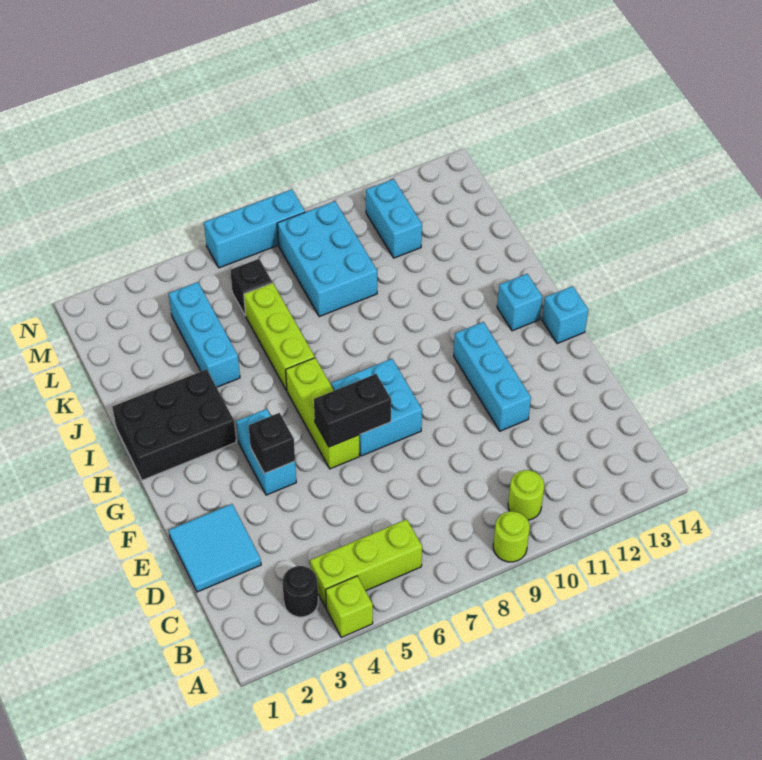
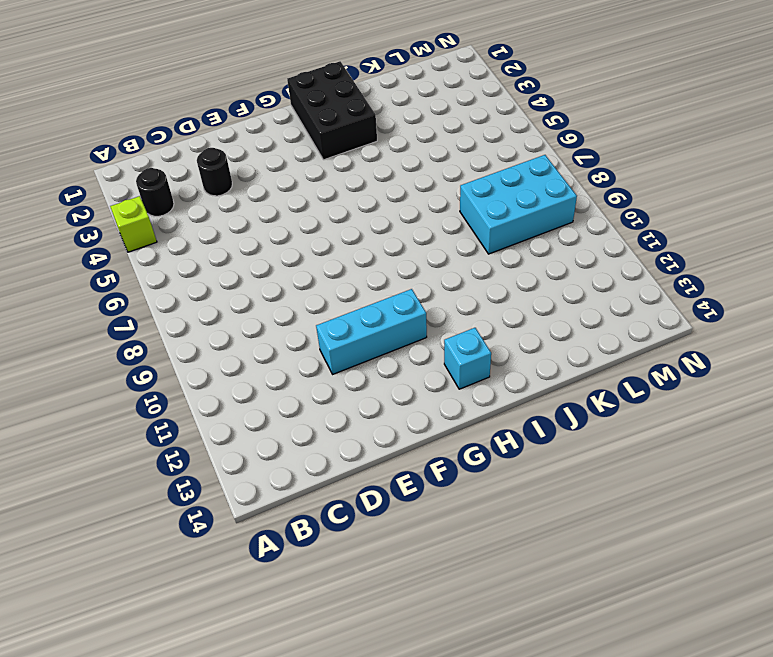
black 1x1 round brick [197,148,232,196] -> none
none -> lime 1x1 round brick [493,511,530,562]
none -> lime 1x3 brick [310,519,422,608]
none -> lime 1x1 round brick [508,470,544,520]

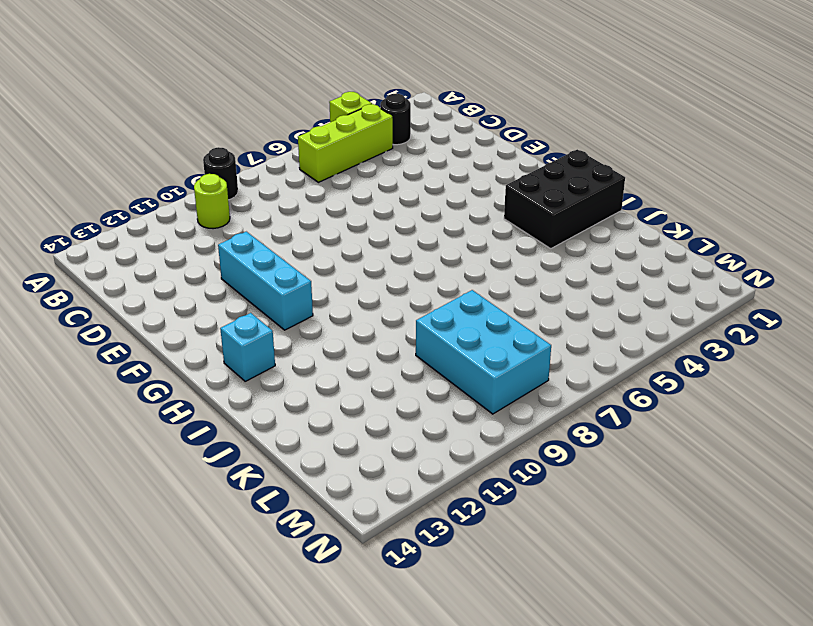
black 1x1 round brick [203,147,238,200] -> lime 1x1 round brick [493,511,530,562]
none -> cyan 2x2 tile [169,504,261,592]
none -> cyan 1x2 brick [236,409,296,495]
none -> lime 1x3 brick [286,358,359,469]

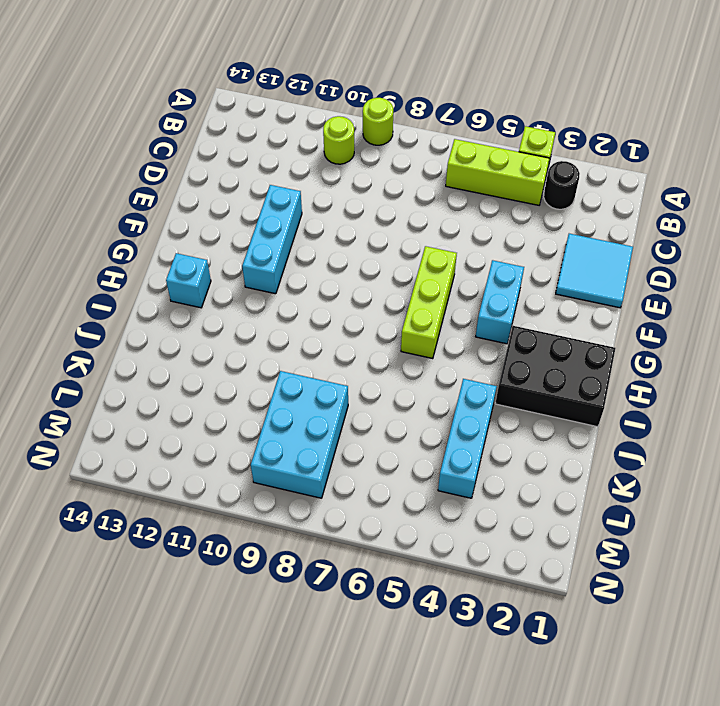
none -> cyan 2x2 brick [332,359,422,456]
none -> cyan 1x1 brick [542,286,588,344]
none -> lime 1x3 brick [244,283,315,390]

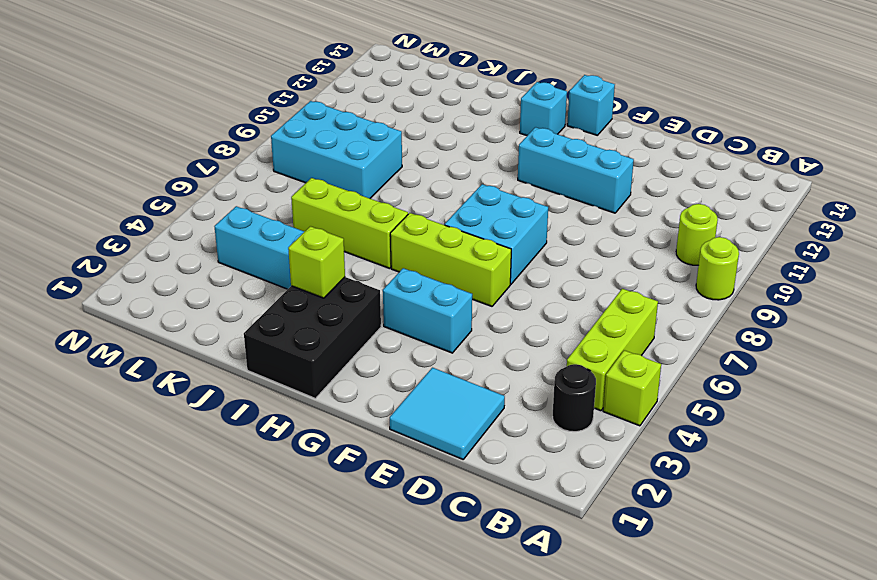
lime 1x1 brick [288,226,345,298] -> none
none -> black 1x1 brick [230,259,272,316]
none -> cyan 1x2 brick [366,179,422,258]
none -> cyan 1x3 brick [204,189,305,268]

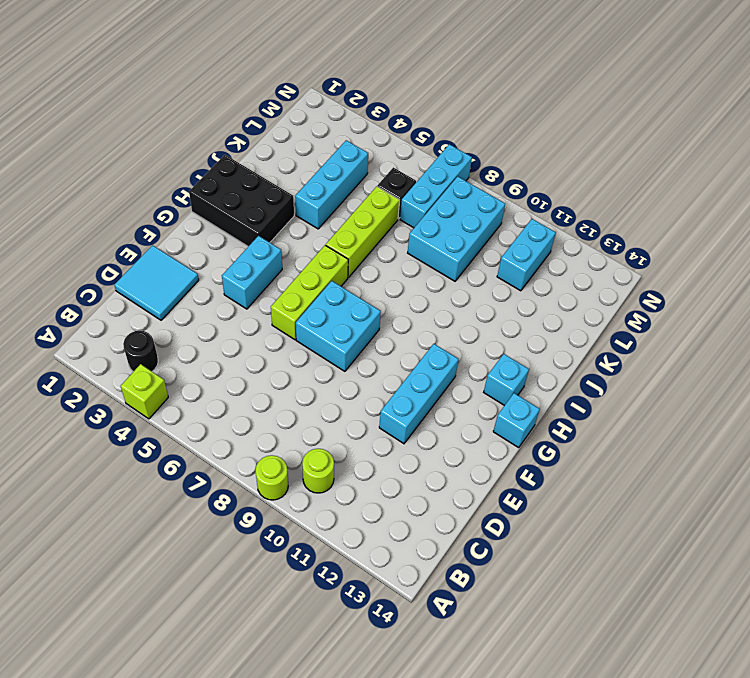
cyan 1x3 brick [400,144,472,228] -> cyan 1x3 brick turned to [204,189,305,268]
none -> lime 1x3 brick [310,519,422,608]
none -> black 1x1 brick [248,413,295,474]
none -> black 1x2 brick [314,374,391,447]

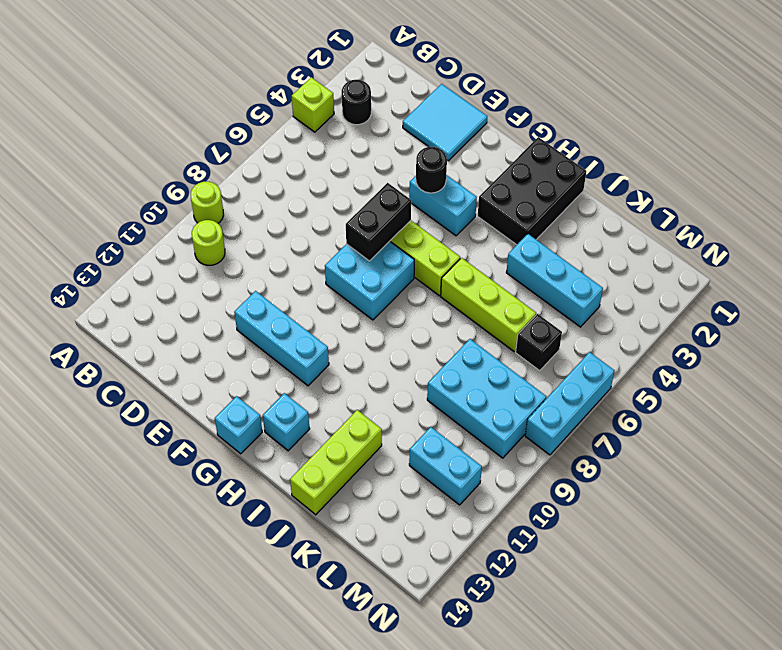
black 1x1 round brick [416,147,447,193] -> black 1x1 brick [248,413,295,474]
lime 1x3 brick [290,410,382,515] -> lime 1x3 brick moved to [310,519,422,608]

